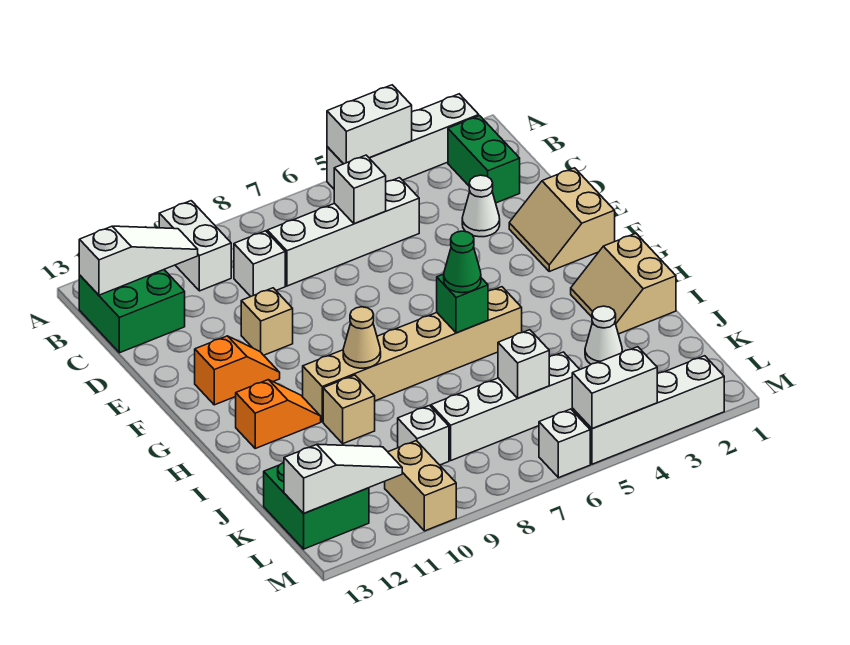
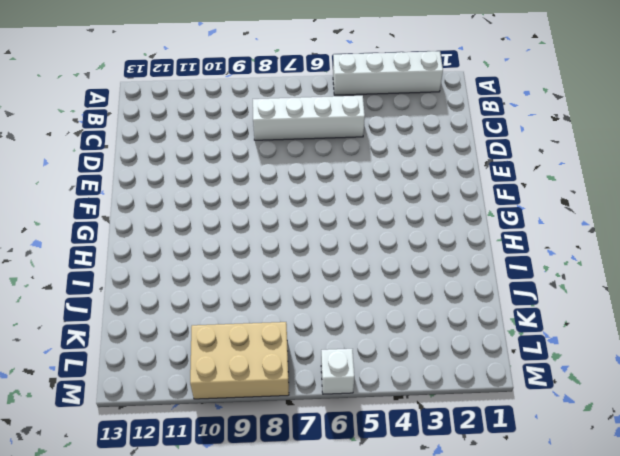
tan 2x3 brick [190,322,289,399] -> tan 1x2 brick [385,441,456,531]
none -> white 1x2 brick [159,201,231,291]
none -> green 1x2 brick [448,116,520,203]
none -> green 2x2 brick [79,270,185,353]
none -> white 1x1 brick [234,231,285,297]

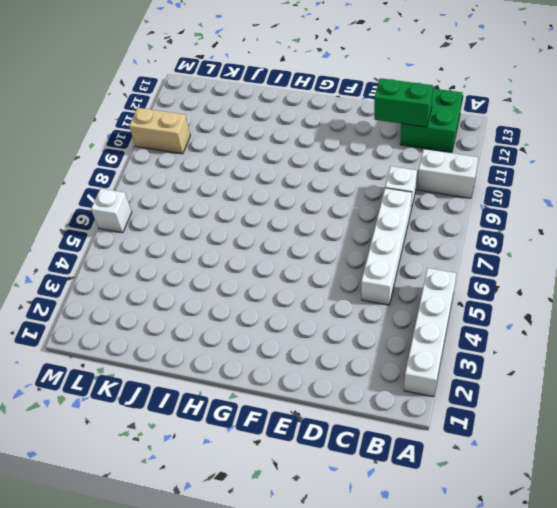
green 1x2 brick [374,78,433,127] -> green 1x2 brick moved to [448,116,520,203]
none -> white 1x1 cone [462,175,500,237]
none -> tan 2x2 slope [509,168,615,271]
none -> tan 1x1 brick [241,288,293,355]
none -> orange 1x2 slope [195,336,280,405]

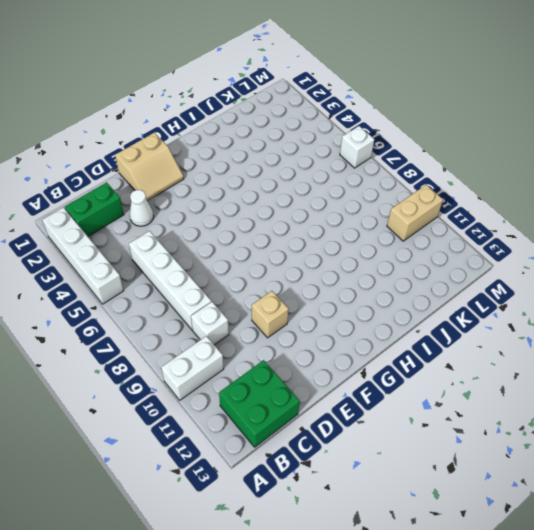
none -> orange 1x2 slope [195,336,280,405]
none -> tan 2x2 slope [571,233,676,334]
none -> tan 1x6 brick [303,287,522,422]
none -> orange 1x2 slope [236,380,321,448]

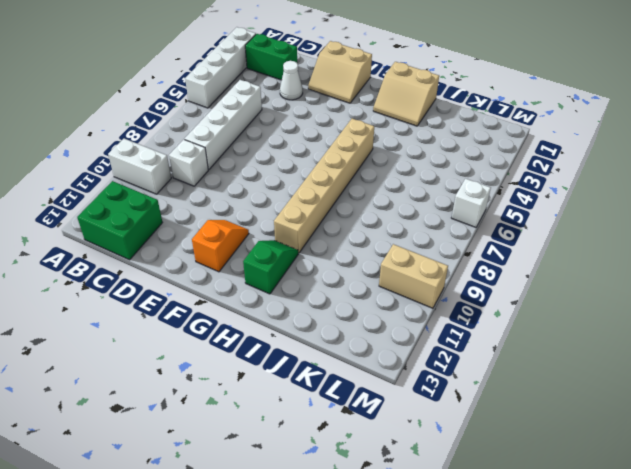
green 1x2 slope [243,240,298,294] -> orange 1x2 slope [236,380,321,448]
none -> tan 1x1 brick [241,288,293,355]
none -> tan 1x1 brick [323,375,375,444]
none -> white 1x1 cone [585,306,622,364]
none -> white 1x4 brick [431,352,580,460]

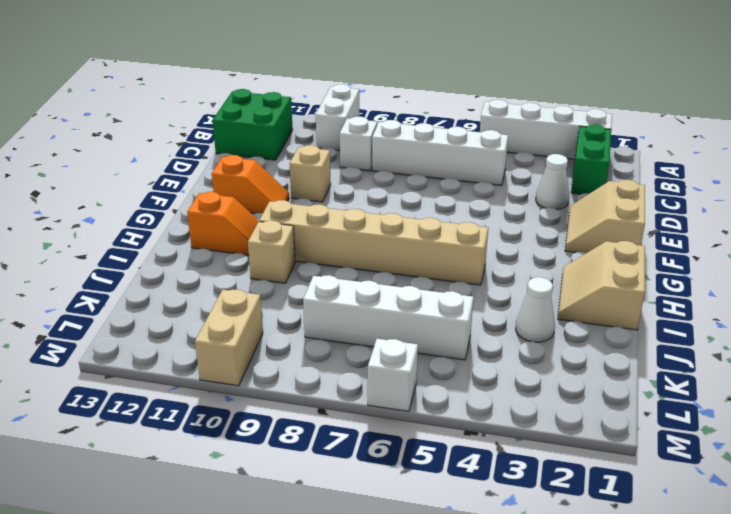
none -> white 1x1 brick [398,405,449,465]
none -> green 2x2 brick [264,462,369,549]
none -> white 1x4 brick [572,356,724,464]
none -> white 1x2 brick [327,85,412,164]

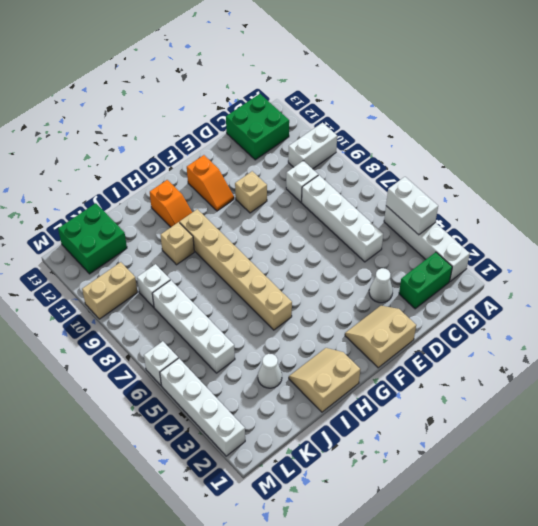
none -> white 1x3 slope [79,226,198,295]
none -> white 1x1 brick [334,155,386,224]
none -> green 1x1 brick [437,274,488,333]
none -> tan 1x1 cone [343,307,381,368]

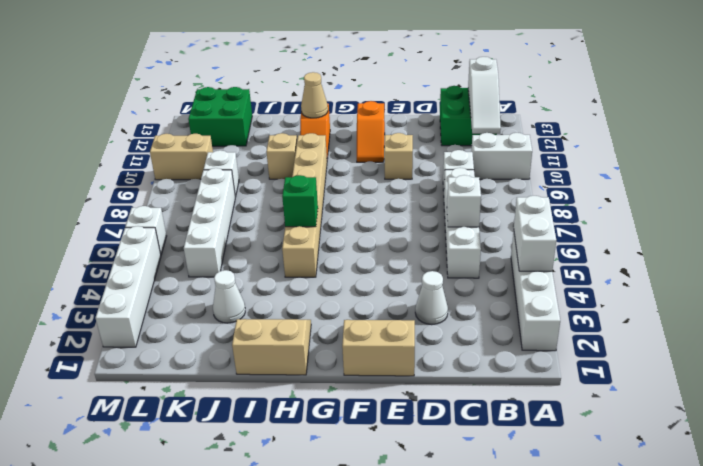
tan 1x1 cone [301,72,328,118] -> tan 1x1 cone moved to [343,307,381,368]
none -> green 1x2 brick [448,116,520,203]
none -> white 1x1 brick [498,330,549,398]
none -> white 1x3 slope [284,444,402,513]
none -> white 1x2 brick [572,347,657,429]

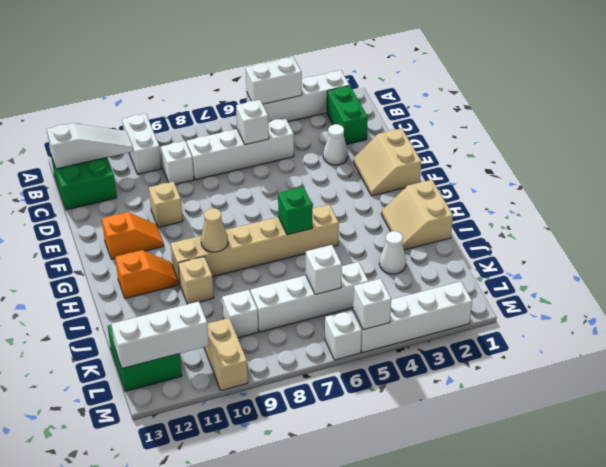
white 1x3 brick [111,302,209,368] -> white 1x3 slope [284,444,402,513]
white 1x1 brick [353,279,391,330] -> white 1x2 brick [572,347,657,429]
none -> green 1x1 cone [444,231,481,293]

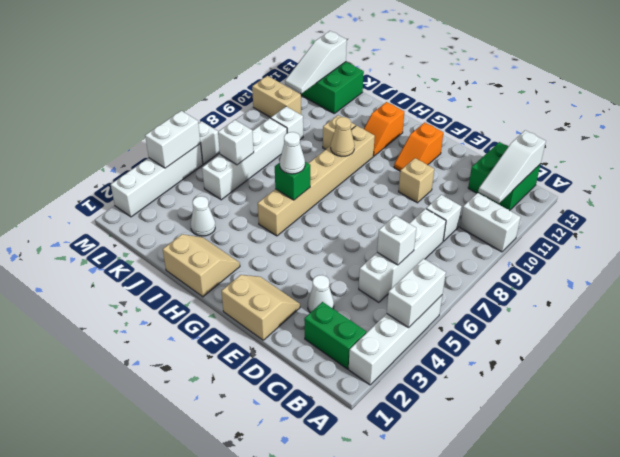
white 1x1 cone [280,132,305,174] -> green 1x1 cone [444,231,481,293]

